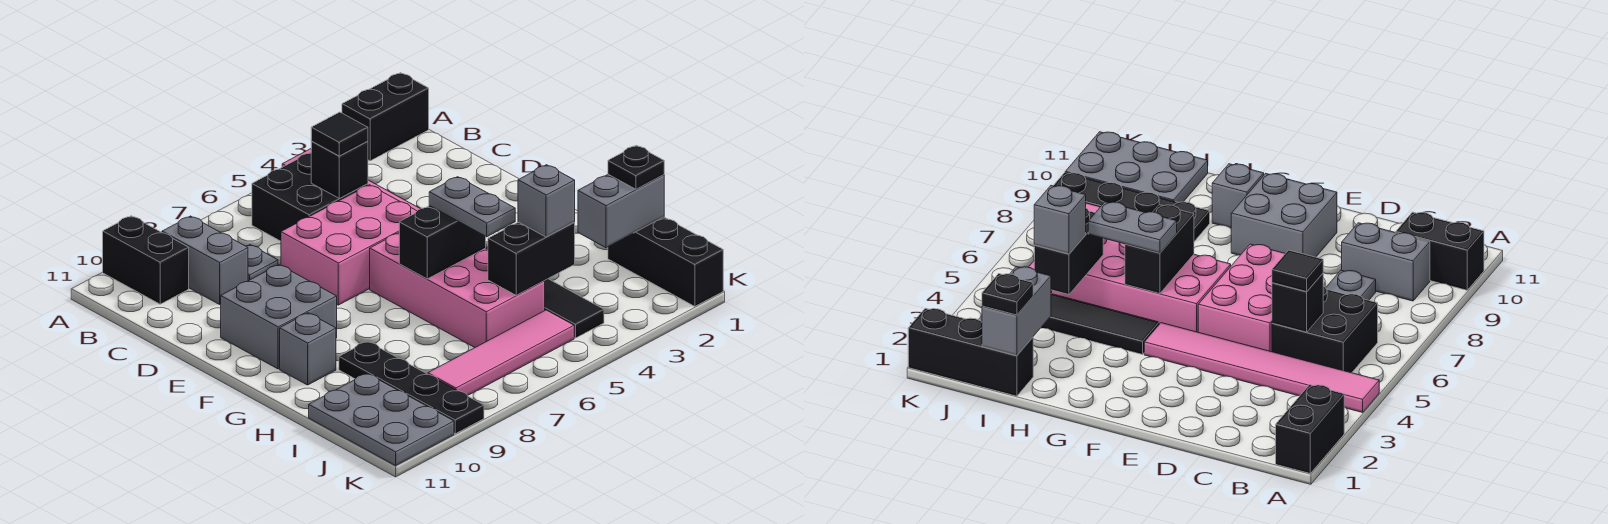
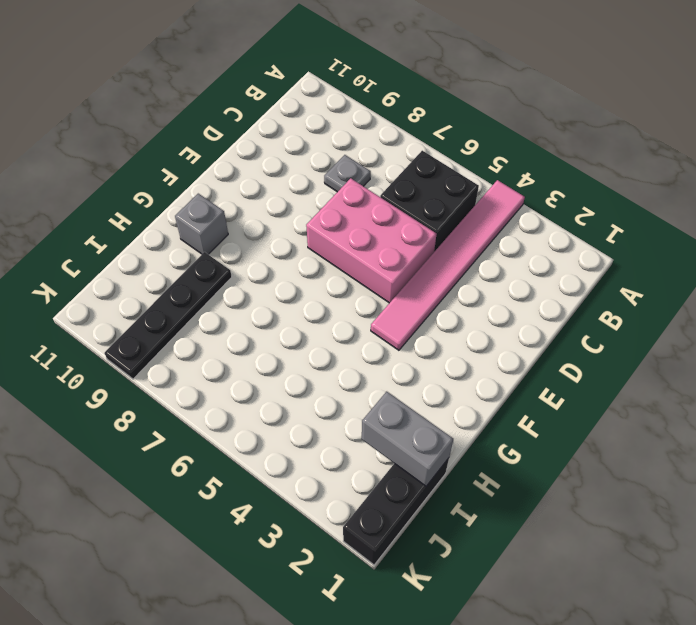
none -> black 1x2 brick [342,73,429,161]
none -> black 1x2 brick [103,216,189,304]
none -> grey 1x2 brick [162,216,248,304]

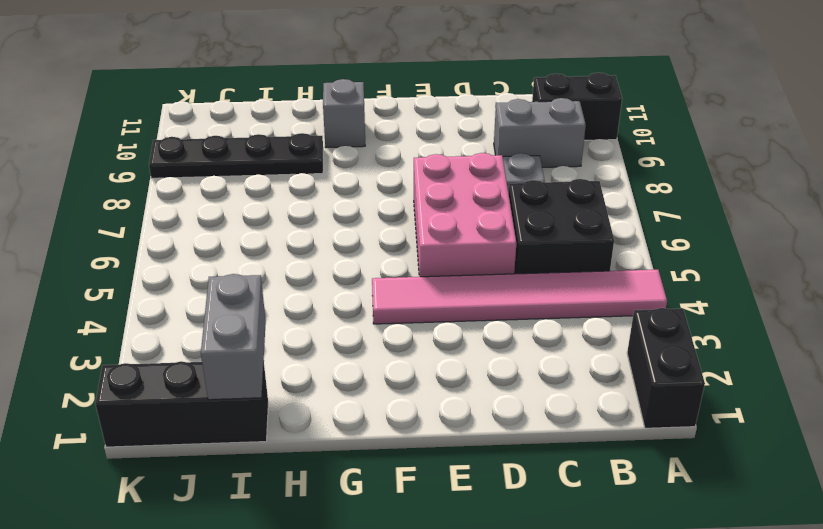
none -> grey 2x2 brick [221,265,337,369]
none -> pink 2x4 brick [370,233,545,347]
none -> black 1x4 tile [486,246,604,338]

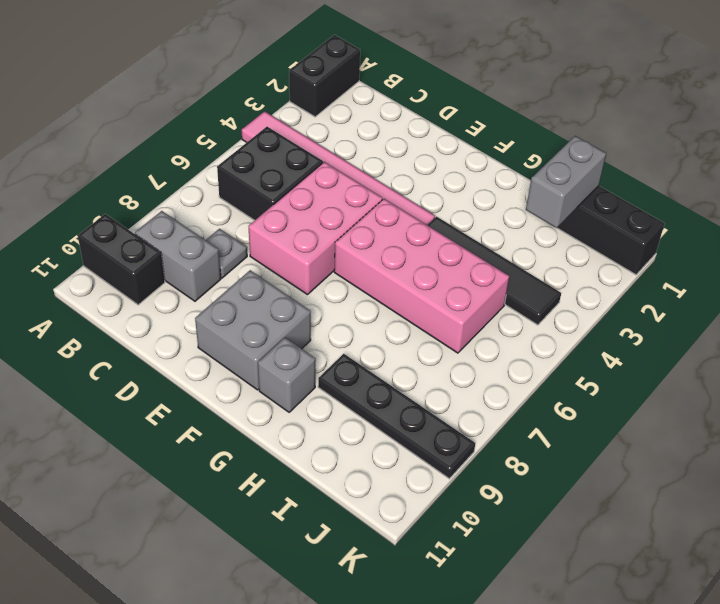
none -> grey 2x3 plate [309,374,454,465]
none -> pink 1x4 tile [428,310,574,395]
none -> black 1x1 brick [311,141,368,199]

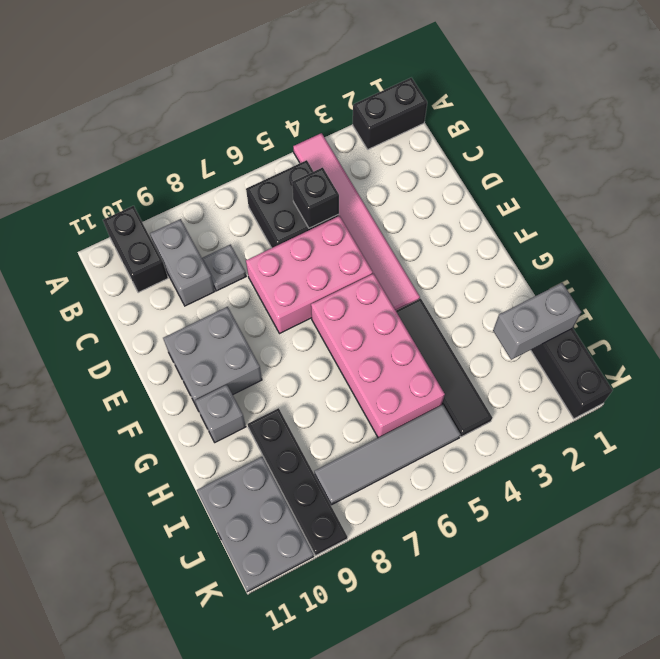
grey 1x4 tile [314,405,460,505] -> pink 1x4 tile [428,310,574,395]
none -> black 1x2 brick [399,206,486,279]
none -> black 1x2 brick [488,222,575,295]
none -> black 1x1 tile [311,112,368,156]

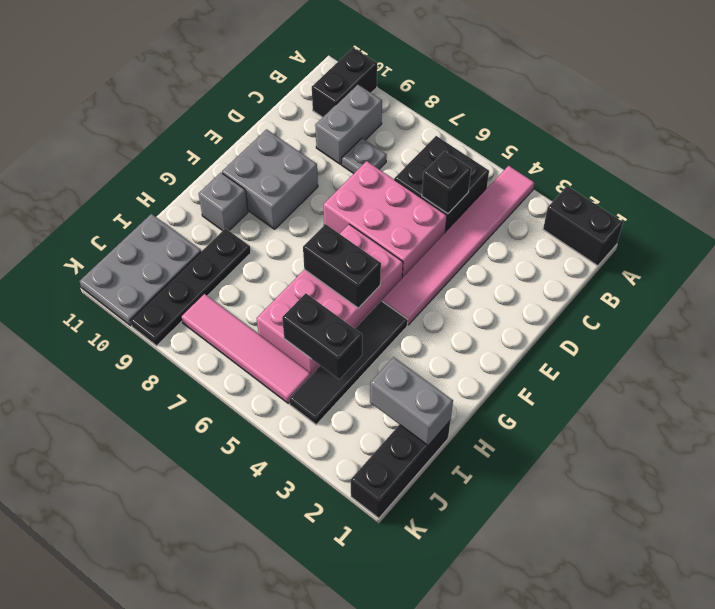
none -> black 1x1 tile [311,112,368,156]
none -> grey 1x2 plate [429,177,515,237]
none -> black 1x1 plate [608,145,664,189]

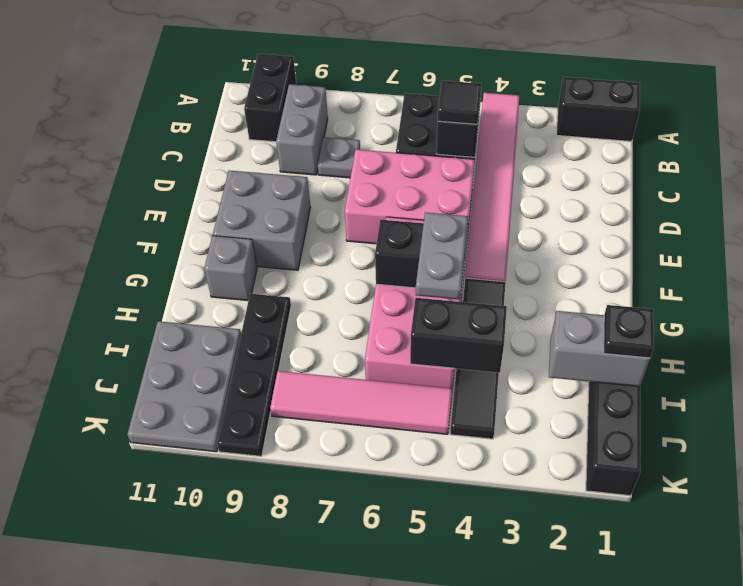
none -> grey 1x1 brick [518,165,575,237]

